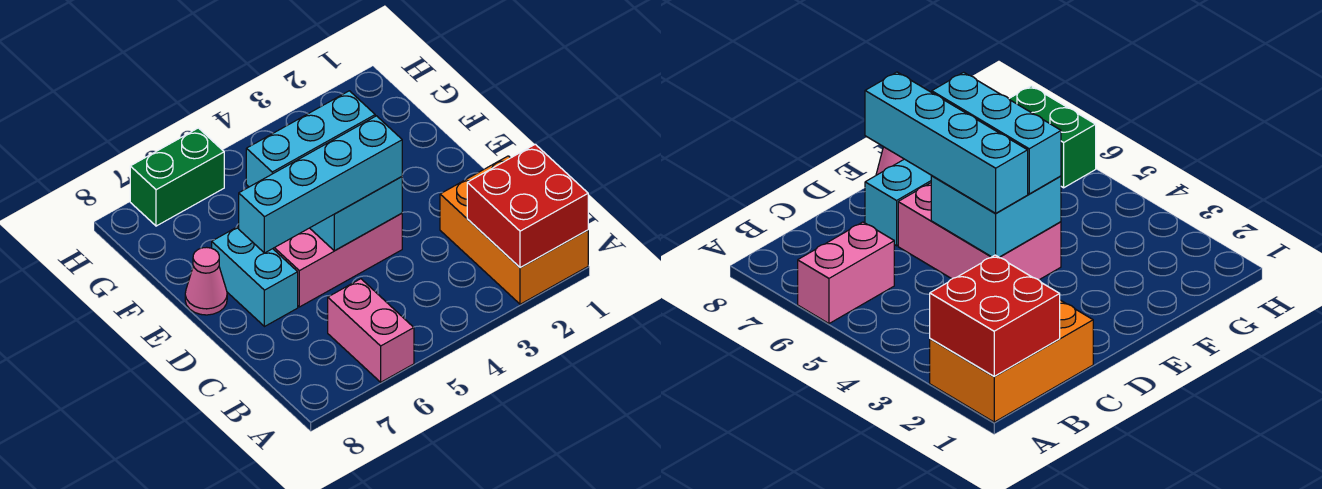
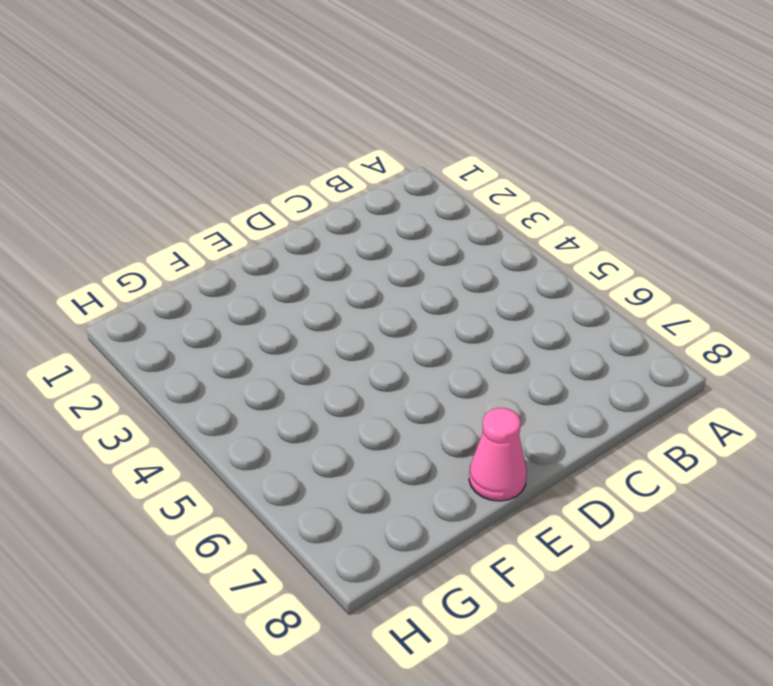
none -> orange 2x3 brick [440,156,588,304]
none -> pink 1x2 brick [328,279,414,382]

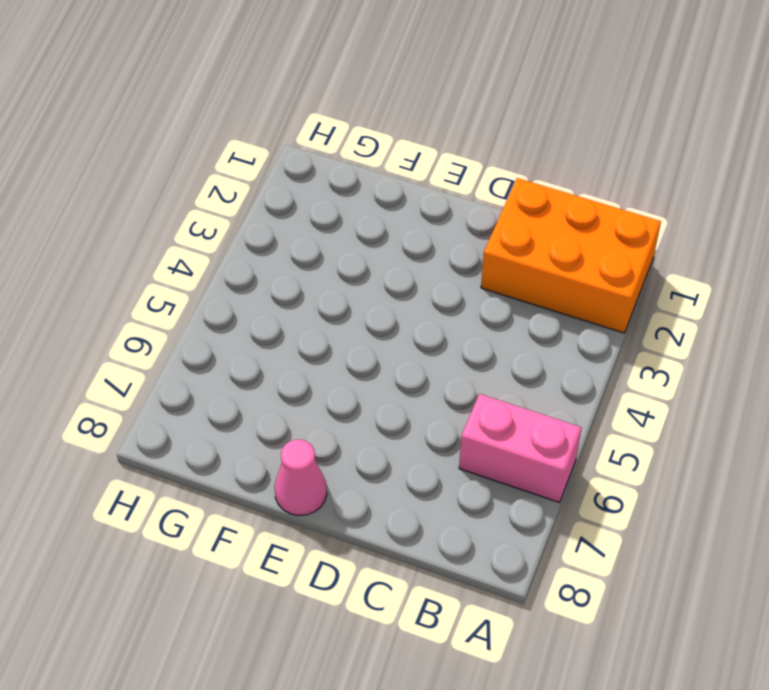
none -> pink 2x3 brick [273,213,402,307]
none -> cyan 1x2 brick [212,226,298,327]

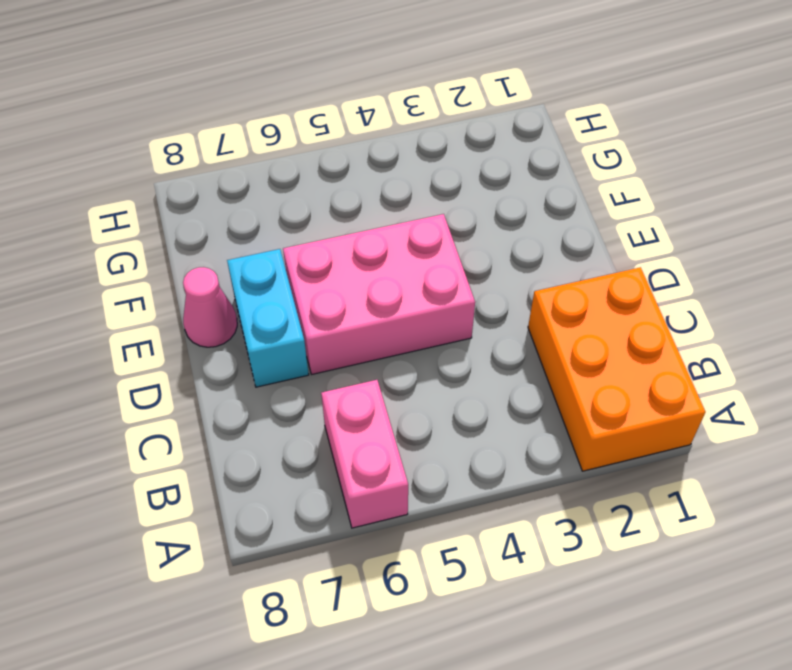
none -> green 1x2 brick [130,128,224,226]
none -> red 2x2 brick [467,144,588,268]

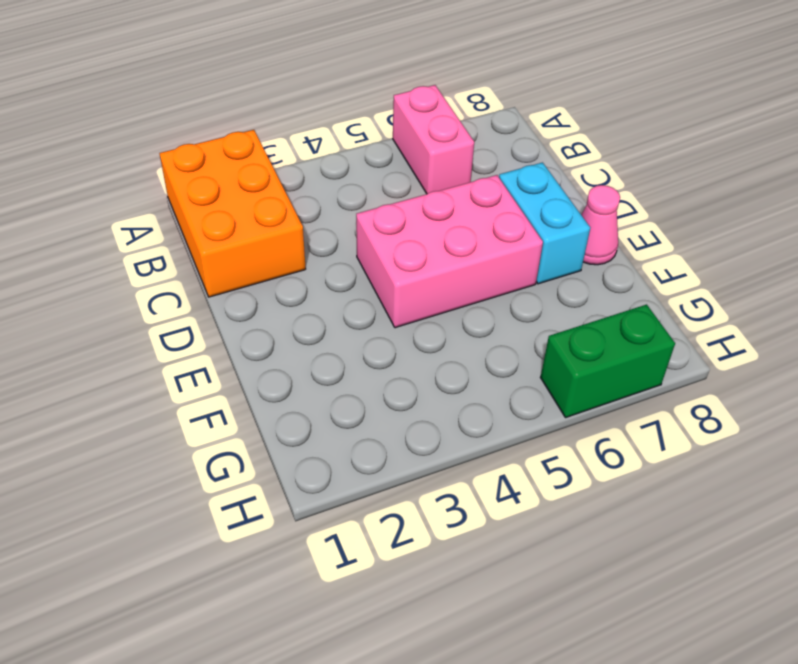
none -> red 2x2 brick [467,144,588,268]
none -> cyan 2x2 brick [310,177,402,251]

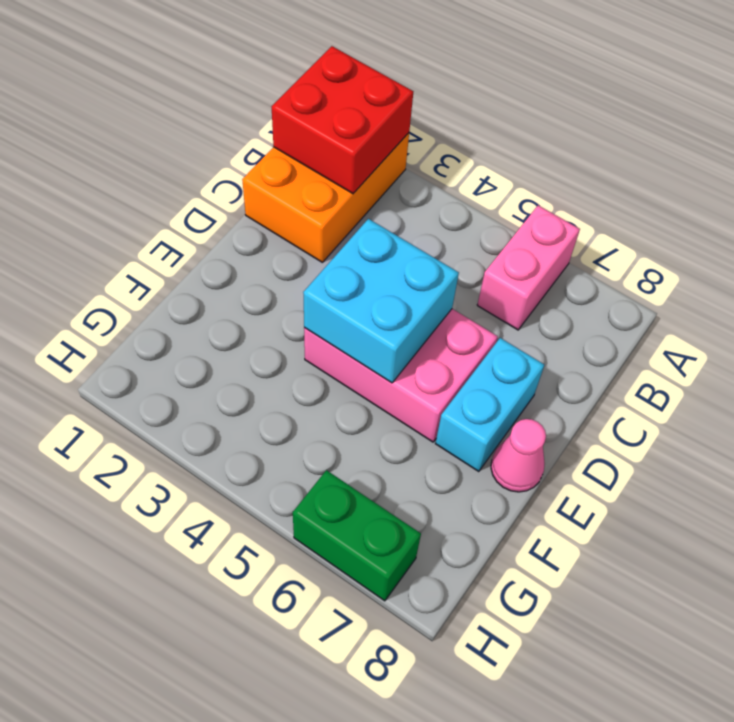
none -> cyan 1x4 brick [239,116,402,253]
none -> cyan 1x3 brick [246,91,375,187]

